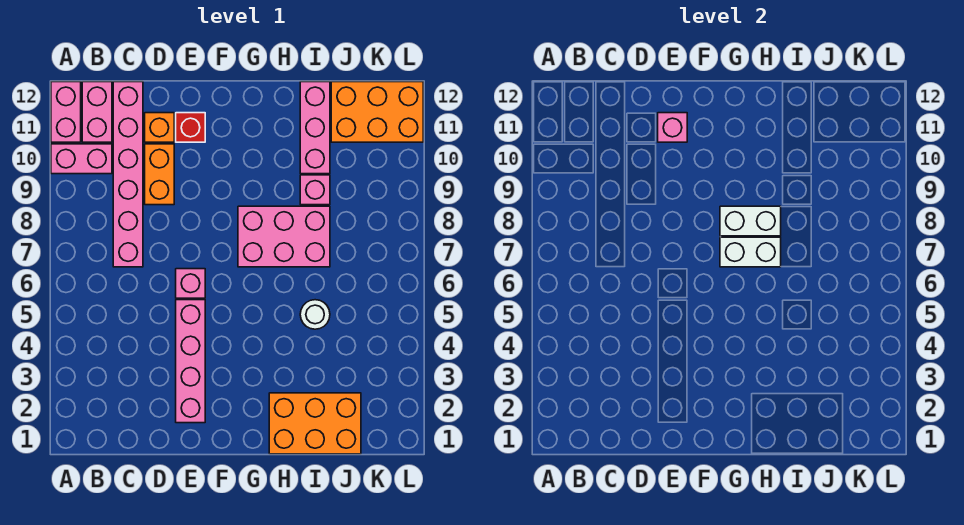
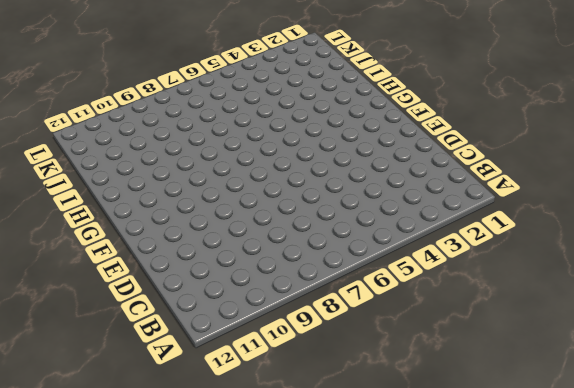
none -> pink 1x2 brick [51,144,112,174]
none -> pink 1x2 brick [51,82,81,142]
none -> pink 1x2 brick [82,82,112,142]

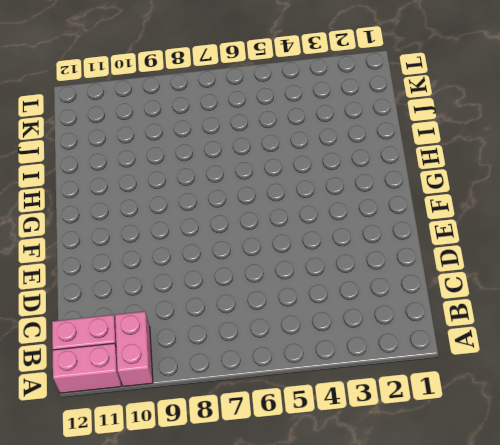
none -> pink 1x6 brick [113,82,143,267]
none -> orange 1x2 brick [145,144,174,205]
none -> orange 1x1 brick [145,113,174,142]

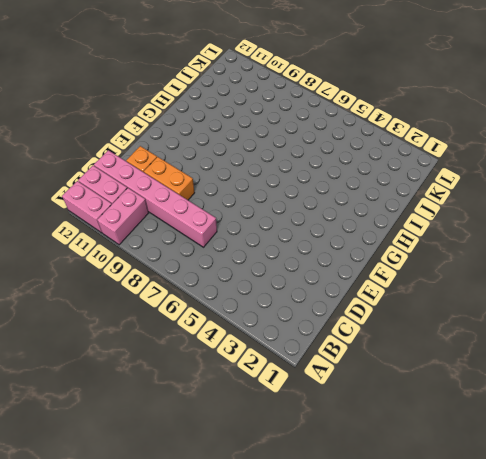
none -> pink 1x4 brick [176,300,205,423]
none -> pink 1x1 brick [176,269,205,298]
none -> red 1x1 brick [176,113,205,142]

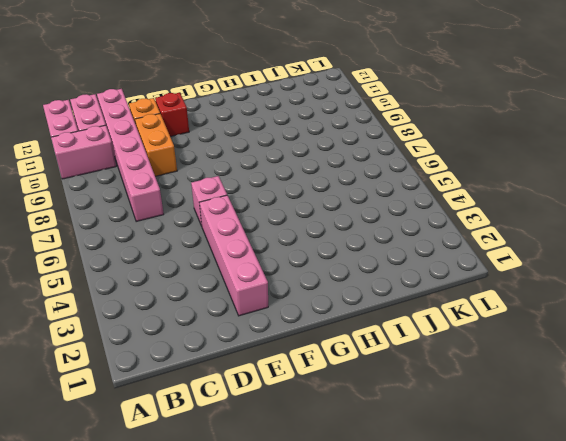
none -> pink 2x3 brick [238,206,330,267]
none -> orange 2x3 brick [269,393,361,454]
none -> white 1x1 round brick [300,300,330,329]

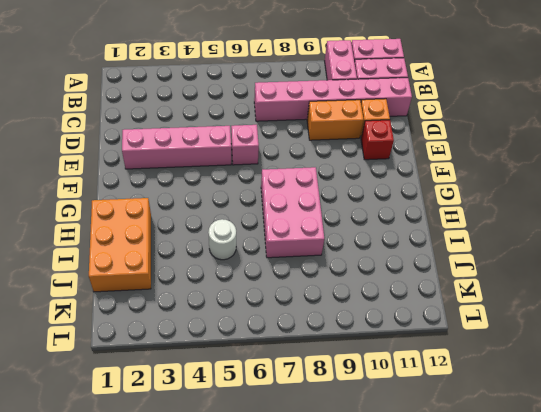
none -> pink 1x1 brick [300,175,330,205]
none -> pink 1x3 brick [300,82,330,174]
none -> orange 2x3 brick [331,82,423,142]

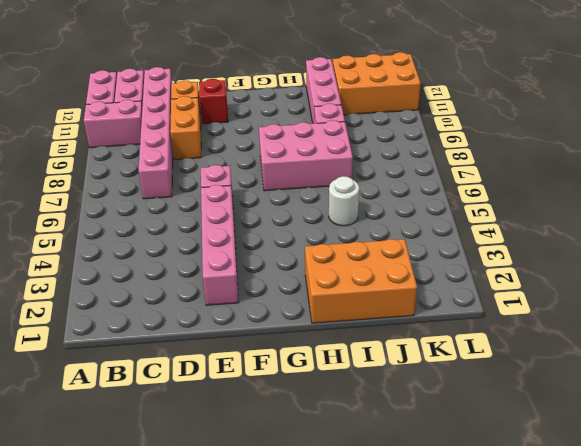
none -> pink 1x1 brick [658,113,687,142]
none -> white 1x2 brick [720,237,781,267]
none -> white 1x2 brick [720,206,781,236]

